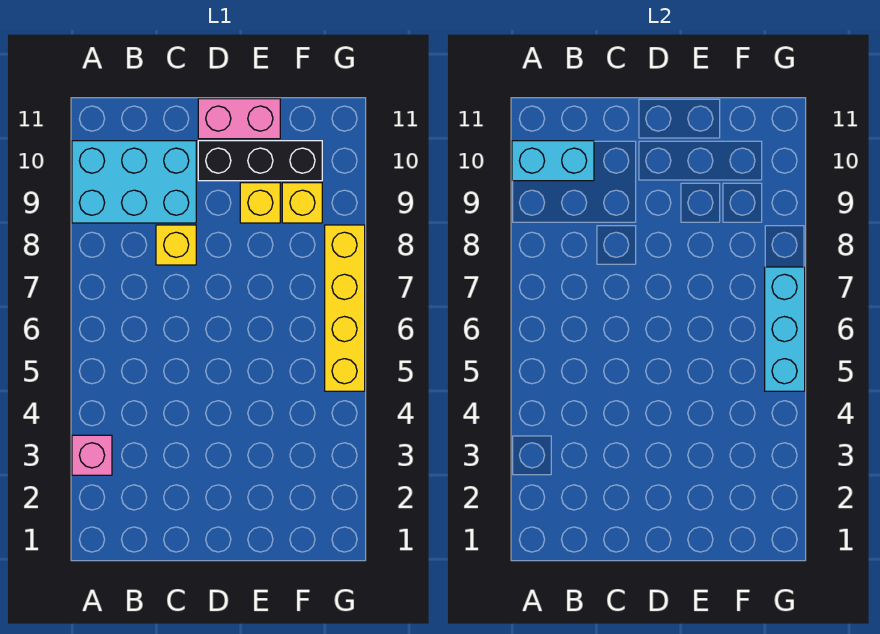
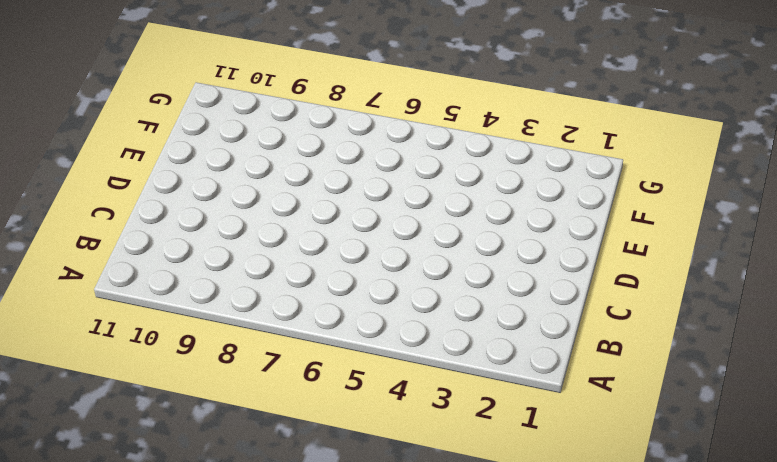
none -> pink 1x1 brick [72,435,112,475]
none -> cyan 2x3 brick [72,141,196,223]

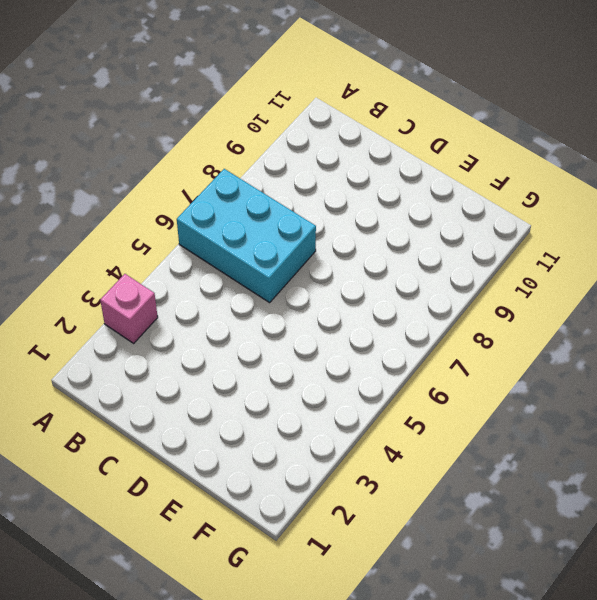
cyan 2x3 brick [177,169,316,303] -> cyan 2x3 brick moved to [72,141,196,223]
none -> yellow 1x1 brick [156,225,196,265]
none -> black 1x3 brick [198,141,322,181]

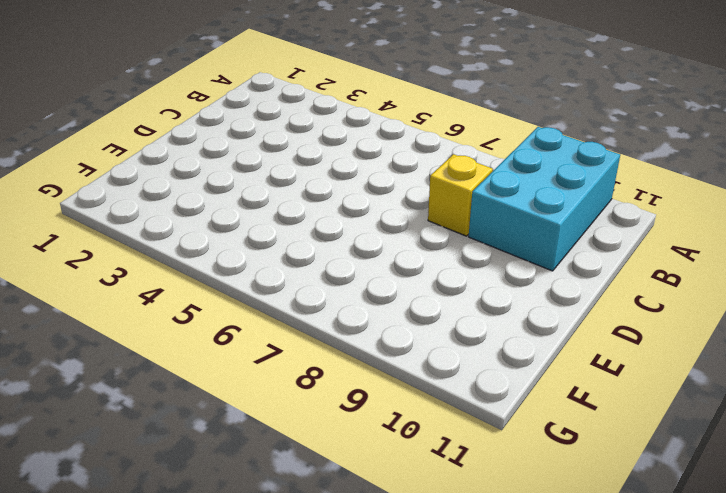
none -> pink 1x1 brick [72,435,112,475]
none -> black 1x3 brick [198,141,322,181]

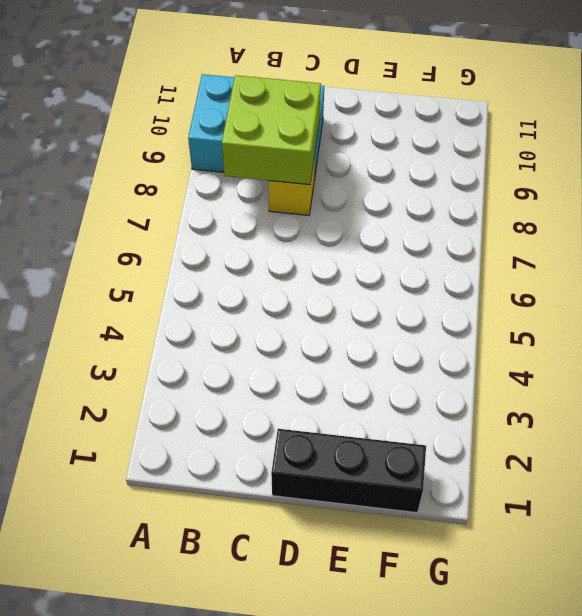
lime 2x2 brick [222,75,321,185] -> none
black 1x3 brick [271,429,426,513] -> black 1x3 brick moved to [198,141,322,181]
none -> pink 1x1 brick [72,435,112,475]
none -> pink 1x2 brick [198,99,280,139]

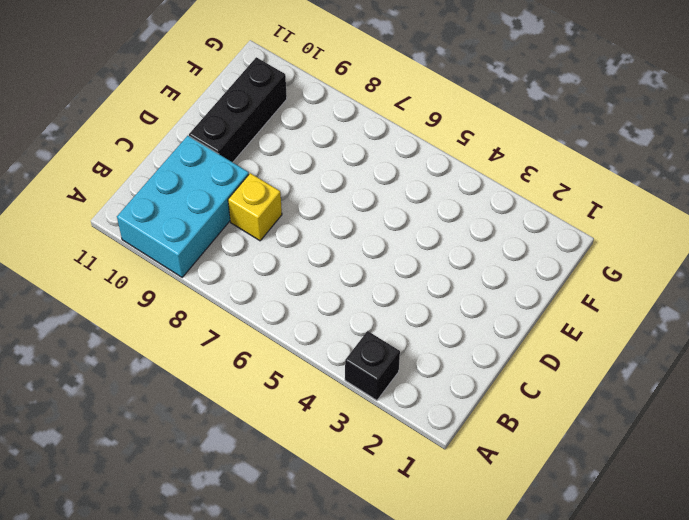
black 1x1 brick [345,331,400,400] -> pink 1x1 brick [72,435,112,475]
none -> pink 1x2 brick [198,99,280,139]
none -> yellow 1x1 brick [240,183,280,223]

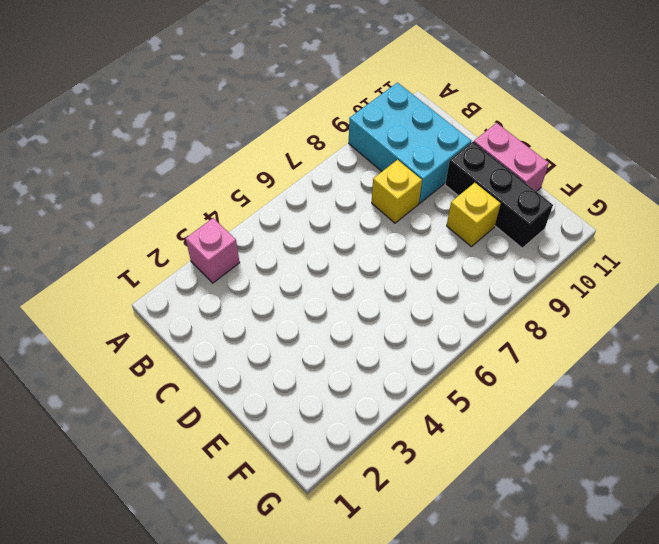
none -> yellow 1x1 brick [282,183,322,223]
none -> yellow 1x4 brick [325,225,365,391]

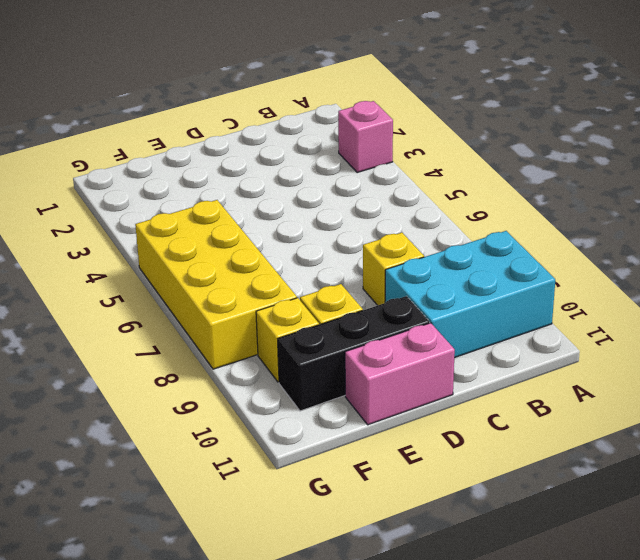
yellow 2x4 brick [135,200,297,369] -> yellow 1x4 brick [325,225,365,391]
none -> cyan 1x2 brick [512,141,594,181]
none -> cyan 1x3 brick [765,267,805,391]

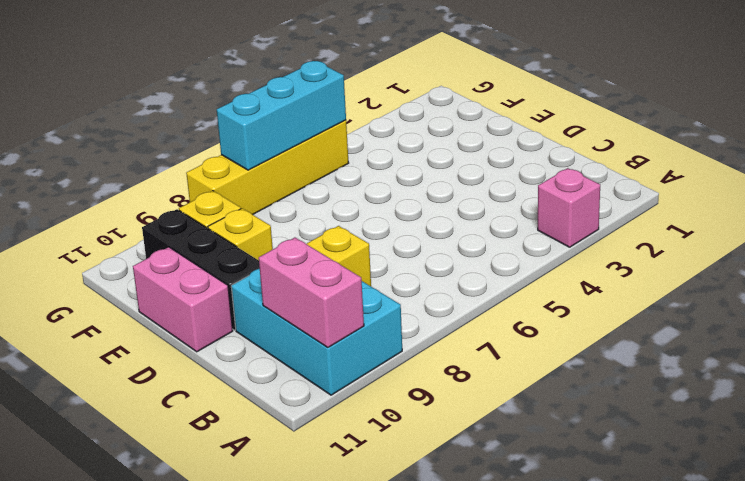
pink 1x2 brick [259,238,364,347] -> cyan 1x2 brick [512,141,594,181]

